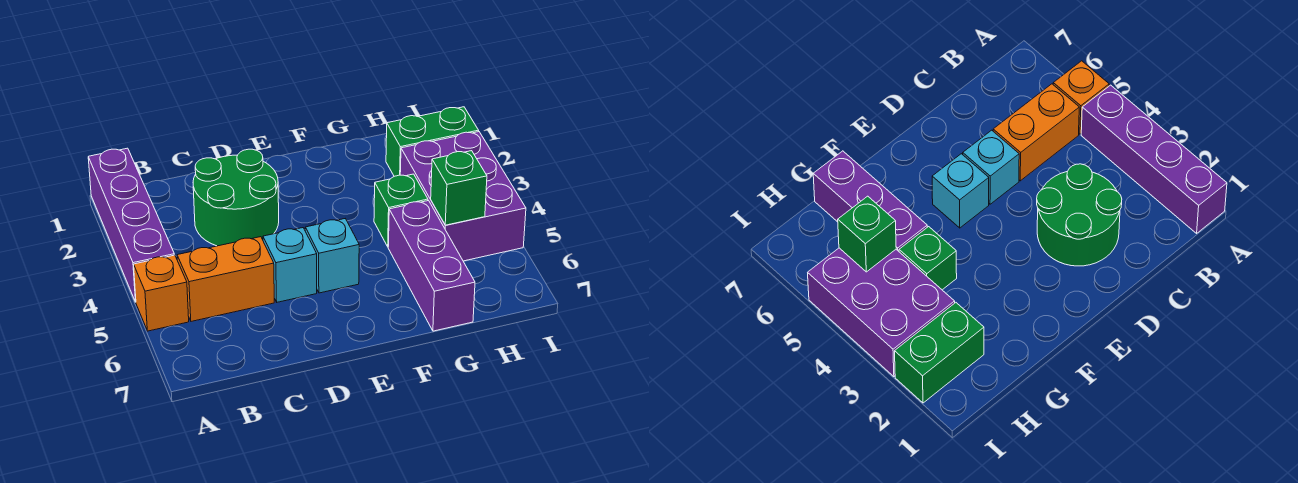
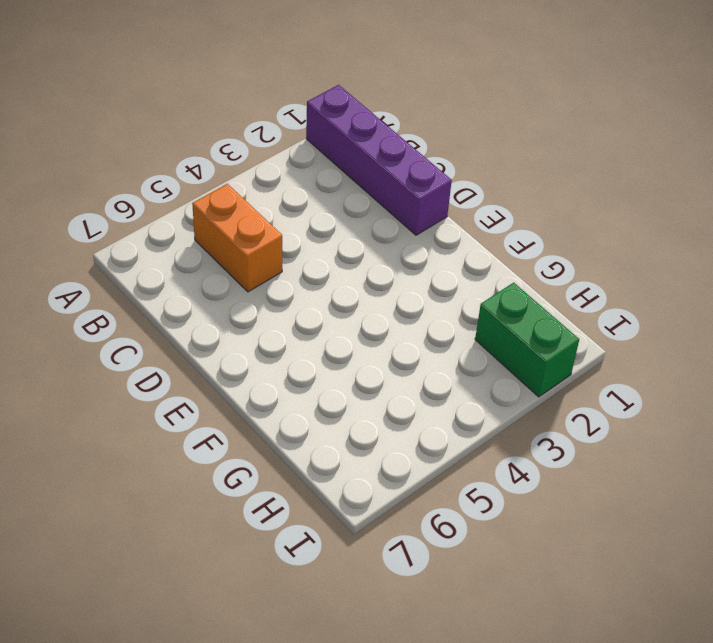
purple 1x4 brick [306,85,452,235] -> purple 1x4 brick turned to [88,148,174,302]
none -> orange 1x1 brick [134,255,189,331]
none -> green 2x2 round brick [193,149,279,246]

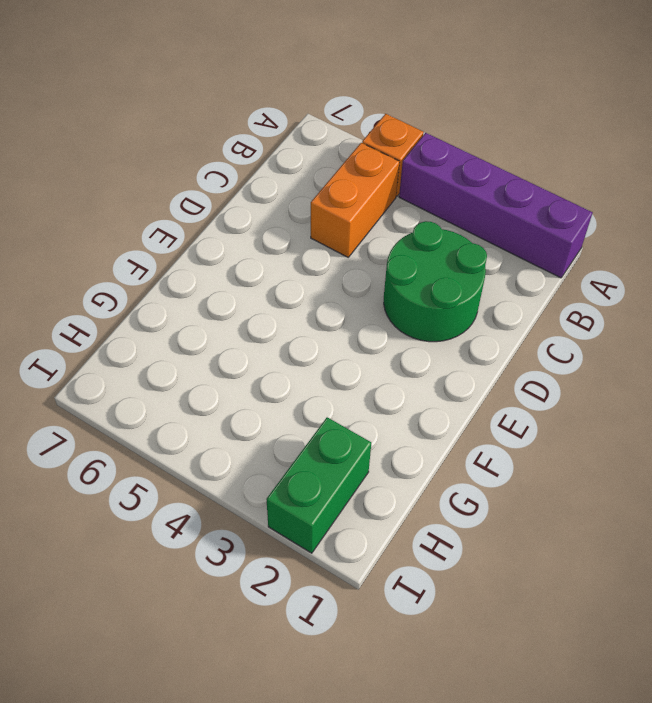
none -> cyan 1x1 brick [263,228,317,302]
none -> cyan 1x1 brick [305,219,359,293]

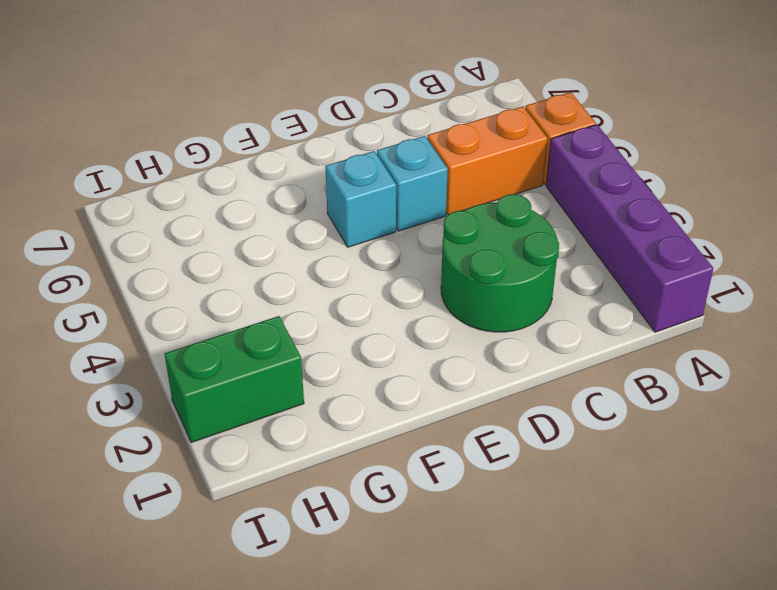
none -> green 1x1 brick [374,174,428,247]
none -> purple 1x3 brick [388,201,475,331]

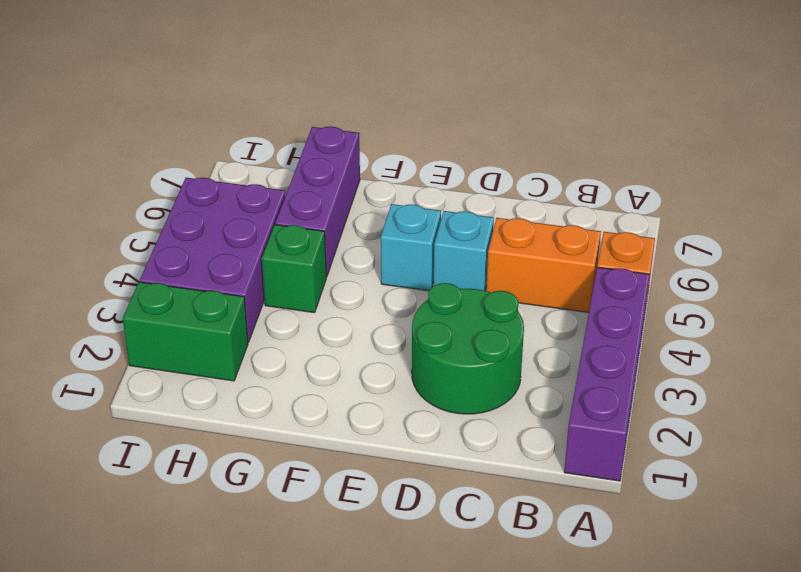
none -> green 1x1 brick [431,151,487,225]

